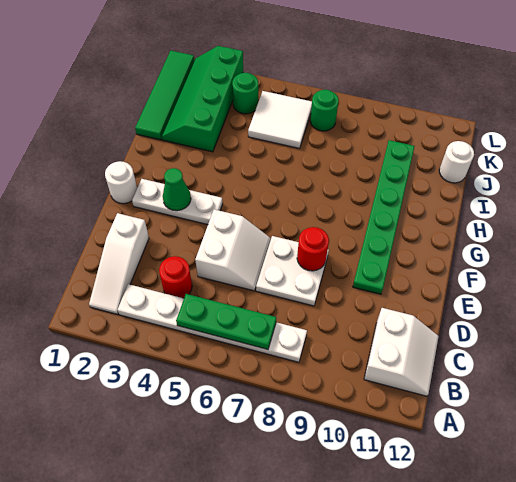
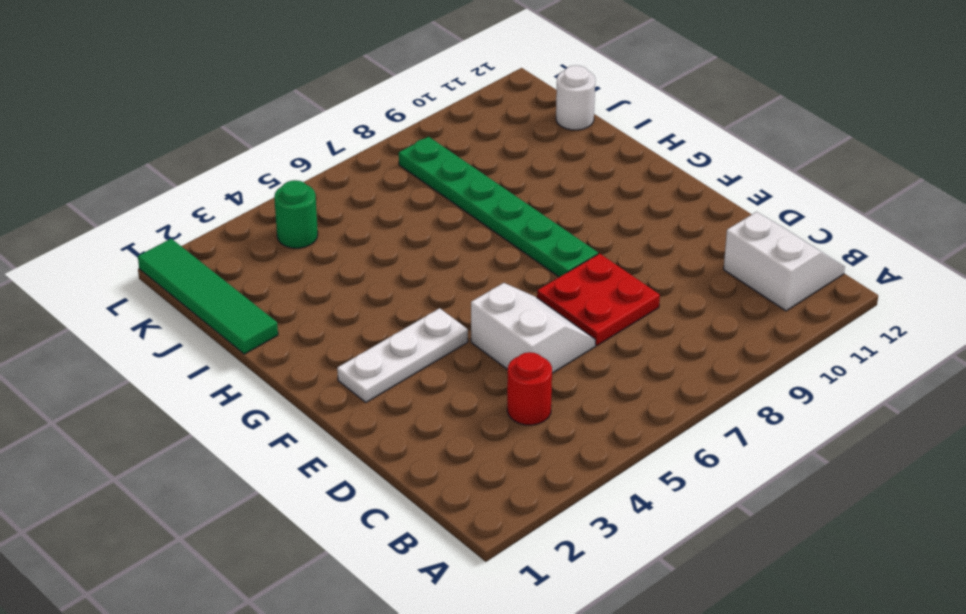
red 2x2 plate [537,254,660,346] -> white 2x2 plate [256,236,329,306]
green 1x6 plate [399,137,598,277] -> green 1x6 plate moved to [353,140,415,294]
none -> white 1x3 slope [89,213,149,315]
none -> white 1x6 plate [117,284,307,362]
none -> white 1x1 round brick [105,161,137,204]

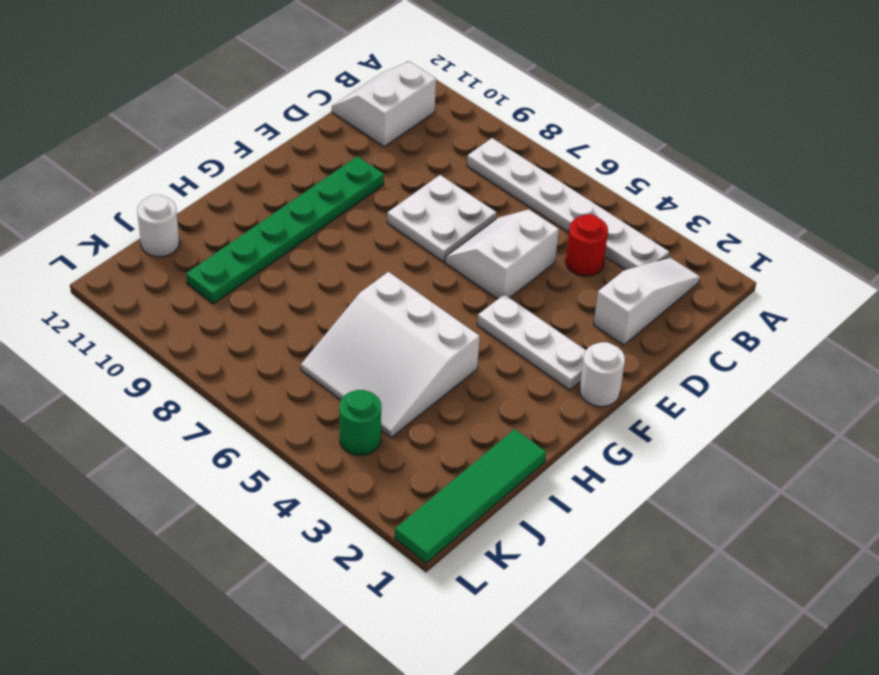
white 3x3 slope [301,272,480,438] -> white 2x2 tile [248,91,312,148]
none -> green 2x4 slope [162,46,243,152]
none -> green 1x1 round brick [310,90,339,131]
none -> green 1x3 plate [176,294,276,349]

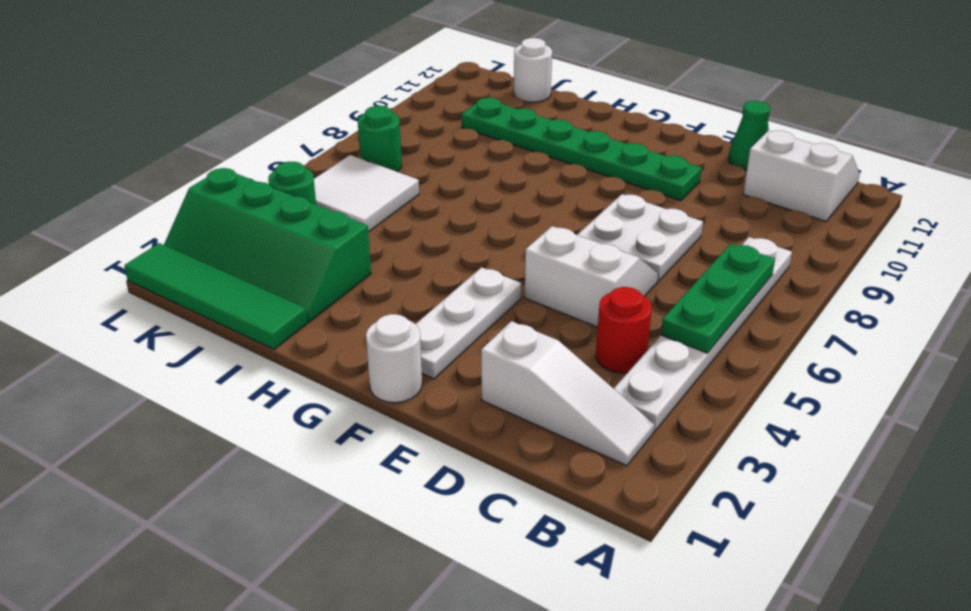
green 1x1 cone [728,101,770,170] -> green 1x1 cone moved to [163,168,191,211]
none -> red 1x1 round brick [297,227,329,271]

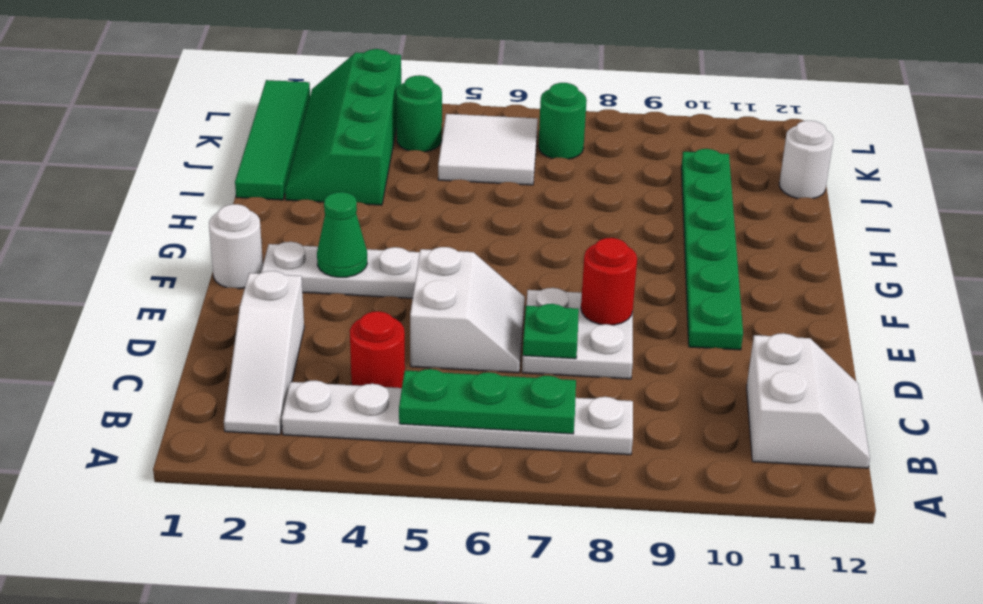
green 1x1 plate [523,304,579,359] -> none

